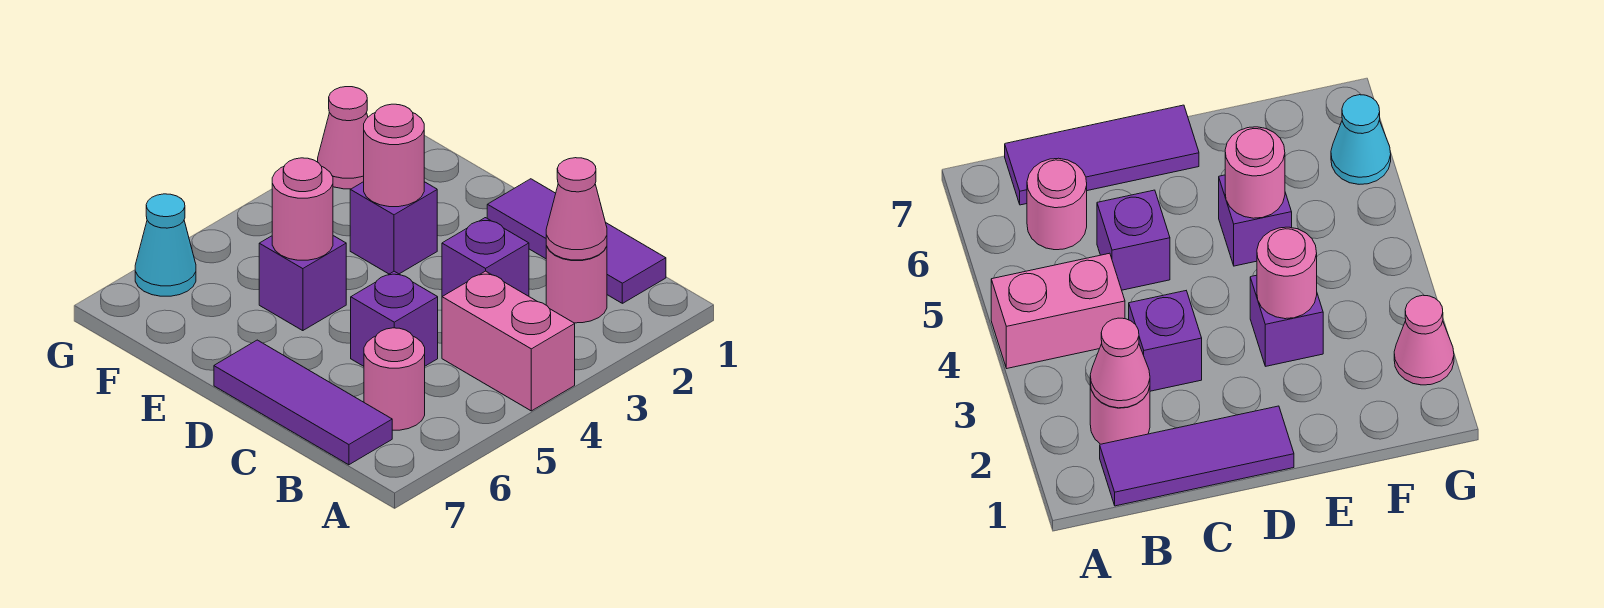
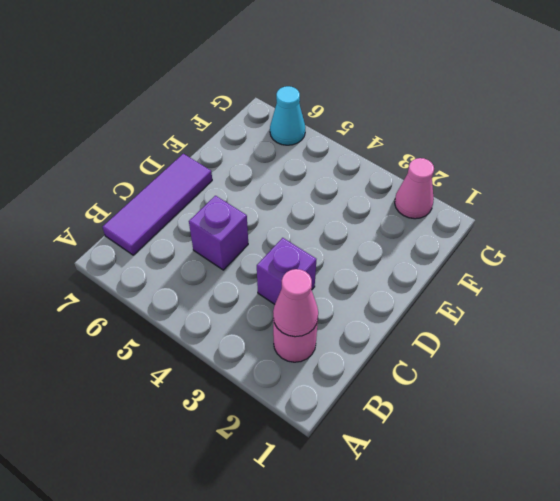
none -> pink 1x2 brick [442,271,575,411]
none -> purple 1x3 tile [487,179,666,303]
none -> pink 1x1 round brick [364,328,425,430]

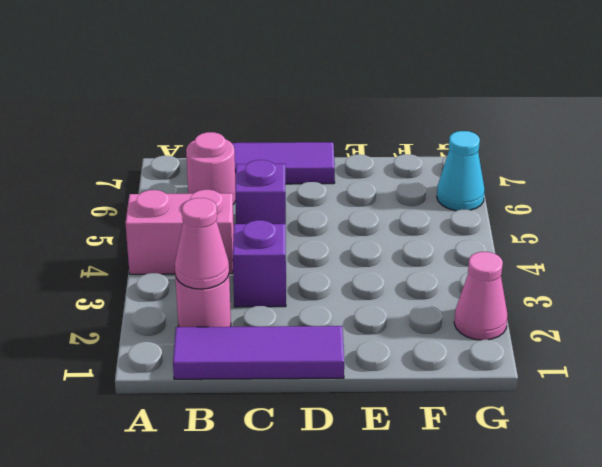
none -> purple 1x1 brick [350,182,437,274]
none -> purple 1x1 brick [259,236,346,331]
none -> pink 1x1 round brick [364,104,424,207]

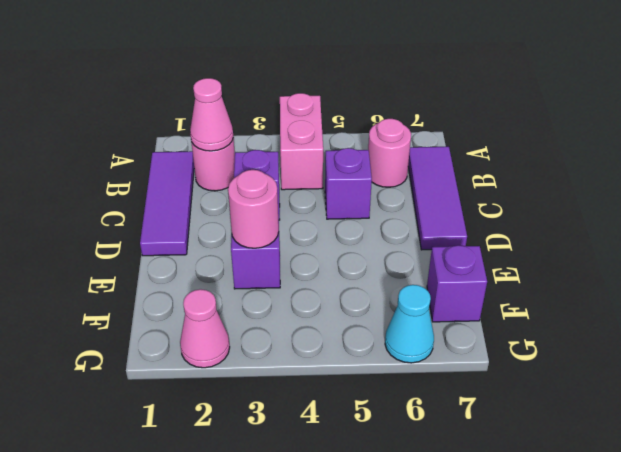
purple 1x1 brick [427,245,487,322] -> purple 1x1 brick moved to [259,236,346,331]
none -> pink 1x1 round brick [272,158,333,260]

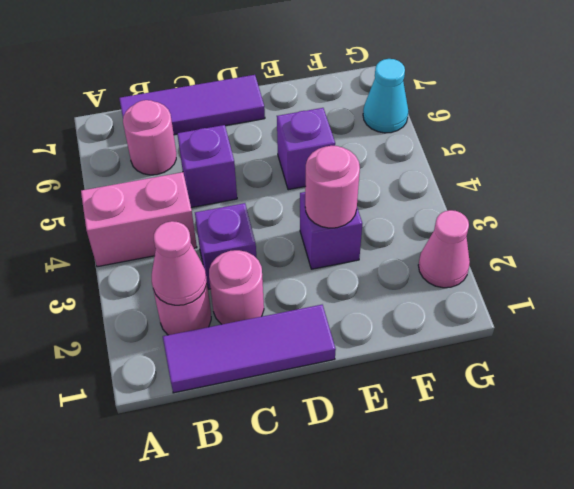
pink 1x1 round brick [209,250,264,324] -> pink 1x1 round brick moved to [272,158,333,260]

